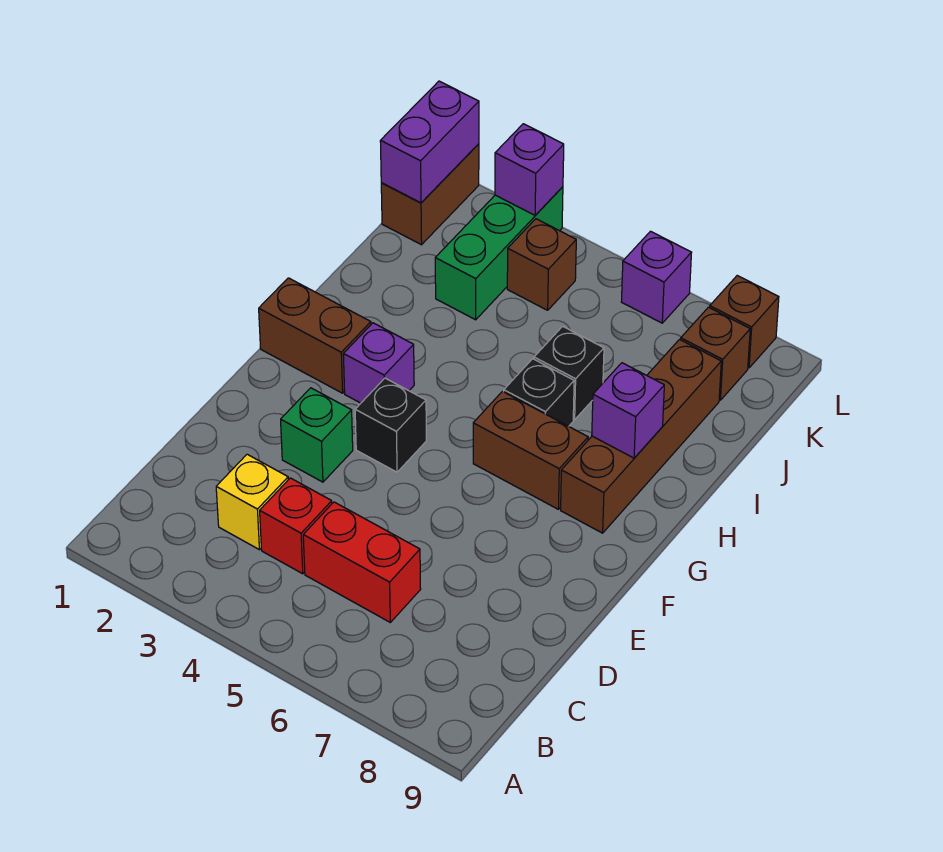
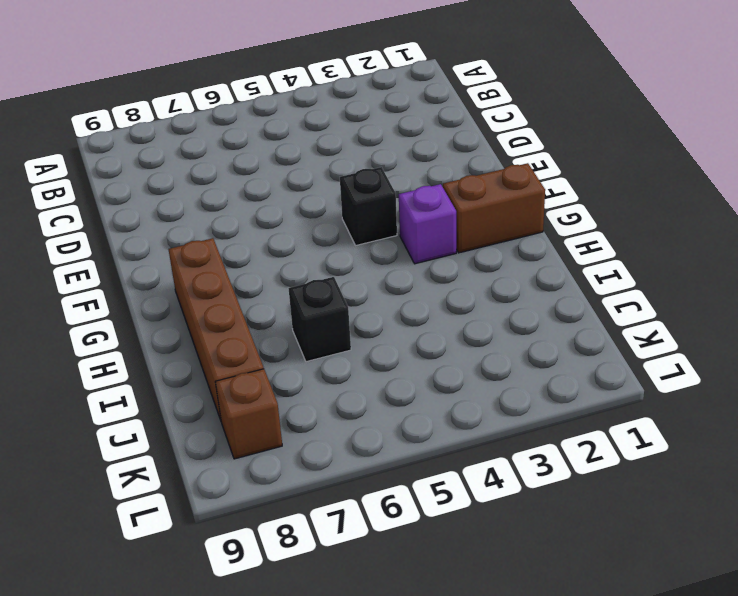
none -> yellow 1x1 brick [216,454,288,550]
none -> red 1x1 brick [260,478,332,574]
none -> red 1x2 brick [303,502,421,622]

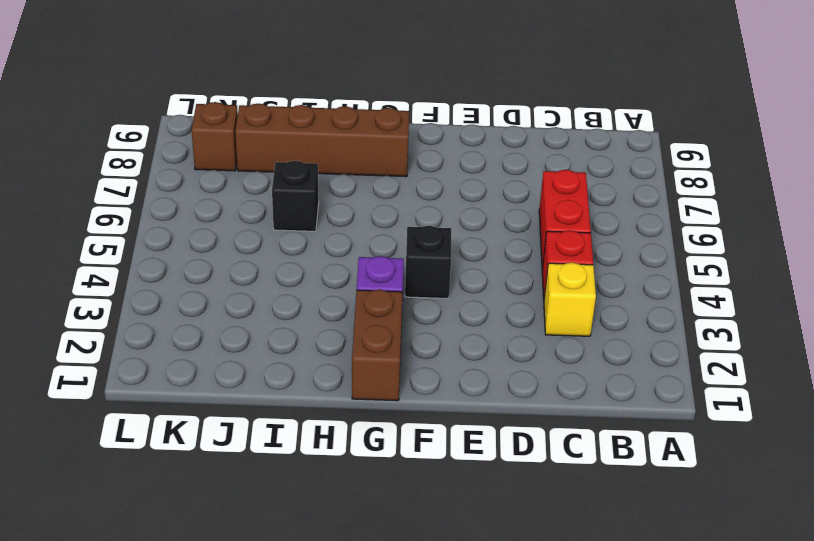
none -> green 1x1 brick [281,388,353,482]
none -> brown 1x2 brick [473,392,588,509]
none -> black 1x1 brick [504,359,574,426]

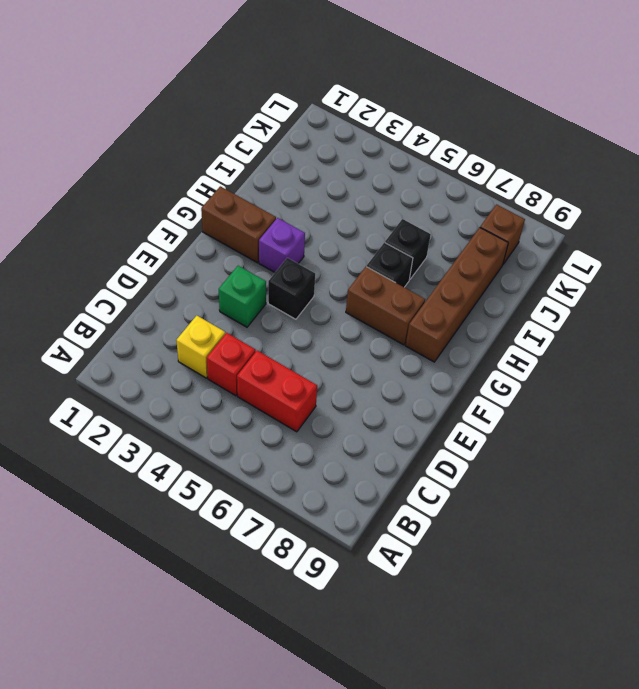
none -> green 1x3 brick [435,187,563,320]
none -> brown 1x2 brick [381,144,479,245]
none -> brown 1x1 brick [507,219,576,310]

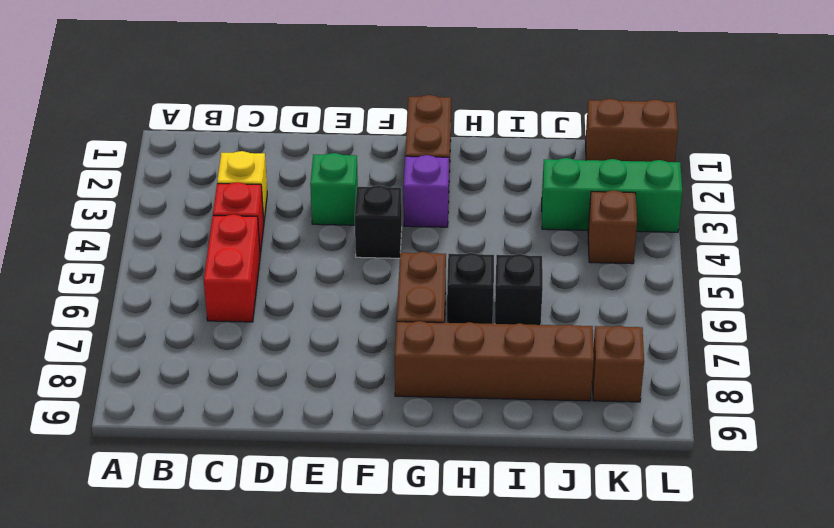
none -> purple 1x1 brick [621,231,692,323]
none -> brown 1x1 brick [710,276,779,368]
none -> purple 1x1 brick [592,363,664,458]

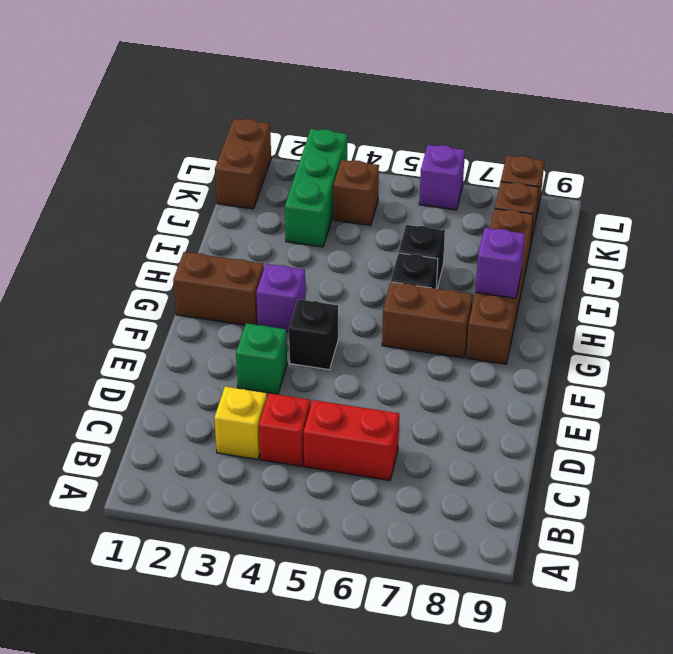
none -> purple 1x2 brick [380,81,479,203]
none -> purple 1x1 brick [495,124,564,215]

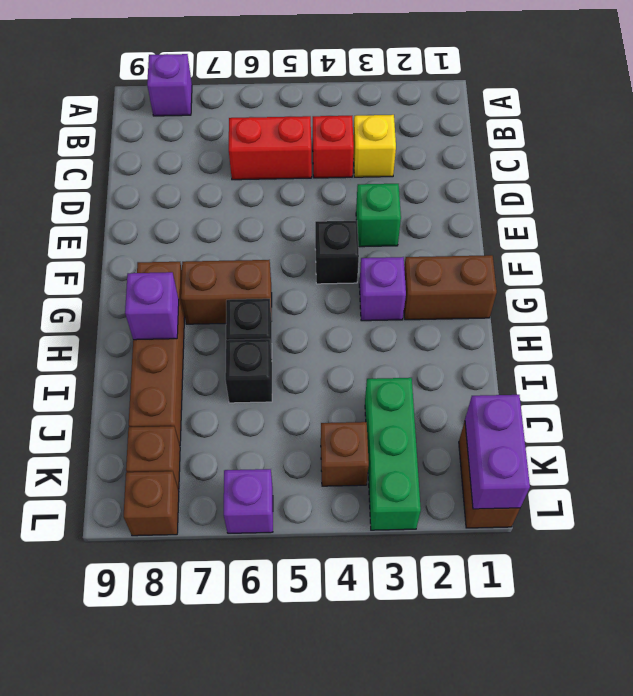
purple 1x1 brick [147,54,192,116] -> purple 1x1 brick moved to [495,124,564,215]

